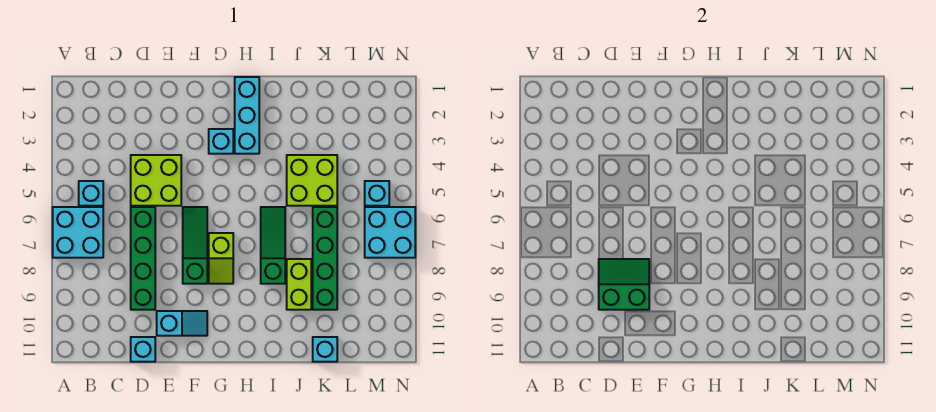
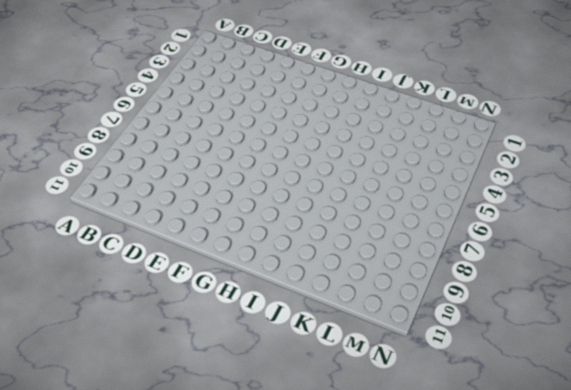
none -> cyan 2x2 brick [53,207,103,258]
none -> cyan 1x1 brick [79,181,103,206]
none -> lime 2x2 brick [131,155,181,206]

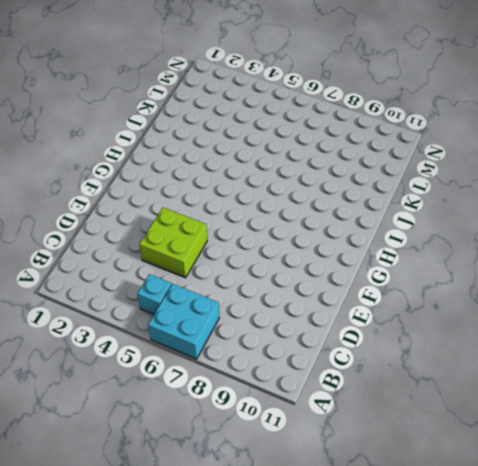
none -> green 1x4 brick [131,207,155,310]
none -> cyan 1x1 brick [131,337,155,362]
none -> cyan 1x2 slope [157,311,207,336]

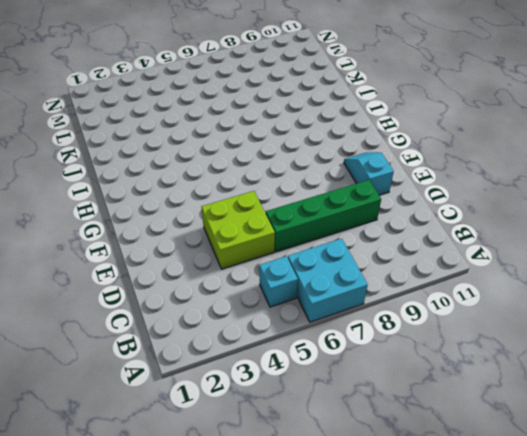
none -> cyan 1x1 brick [131,337,155,362]
none -> green 1x3 slope [183,207,207,284]
none -> cyan 1x1 brick [209,129,233,154]

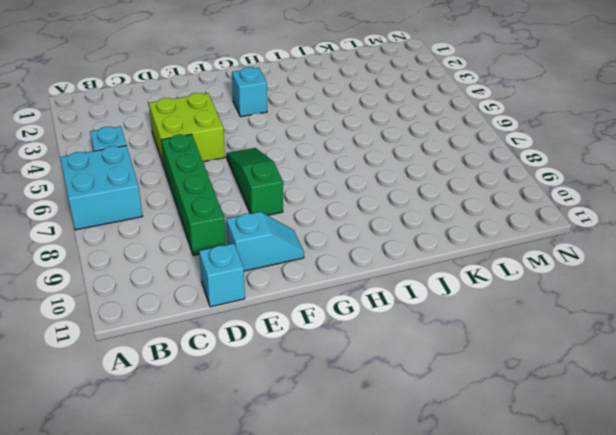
none -> lime 1x2 slope [209,233,233,284]
none -> cyan 1x3 brick [235,77,259,154]
none -> green 1x3 slope [261,207,285,284]

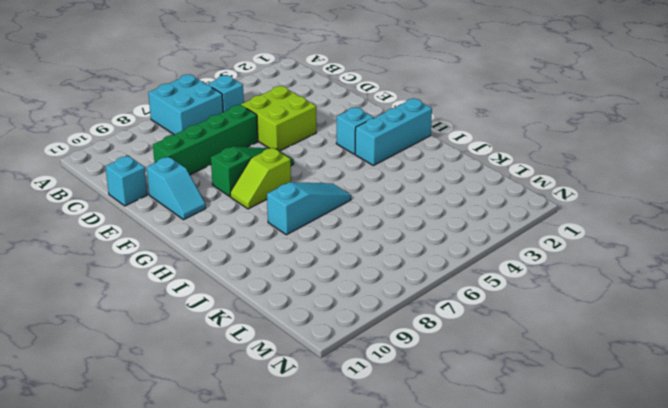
cyan 1x3 slope [267,182,351,235] -> green 1x3 slope [261,207,285,284]
none -> lime 2x2 brick [287,155,337,206]
none -> lime 1x2 brick [287,259,311,310]
none -> green 1x4 brick [313,207,337,310]

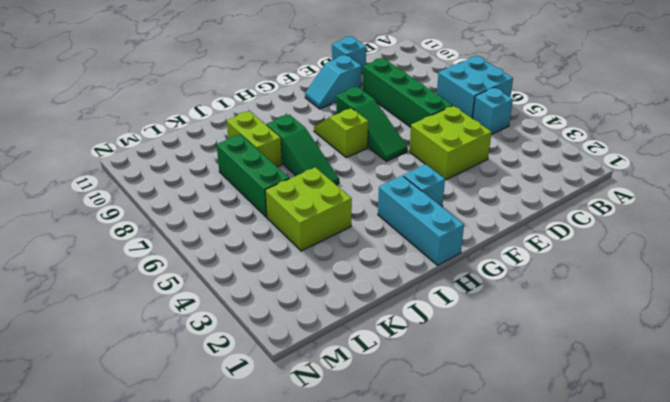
green 1x3 brick [217,134,289,217] -> green 1x4 brick [313,207,337,310]
none -> cyan 1x1 brick [313,337,337,362]
none -> cyan 1x1 brick [365,181,389,206]
none -> cyan 2x2 brick [365,207,415,258]

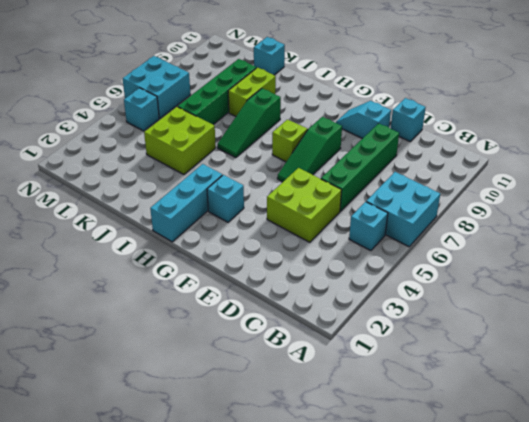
none -> green 2x2 slope [599,259,649,310]

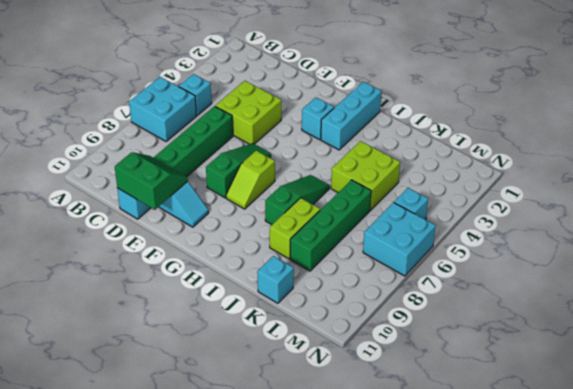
green 2x2 slope [115,152,188,210] -> green 2x2 slope moved to [599,259,649,310]

